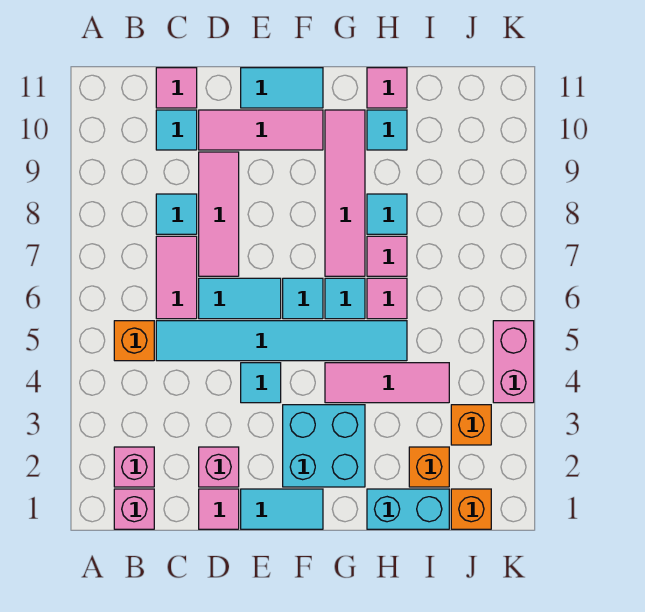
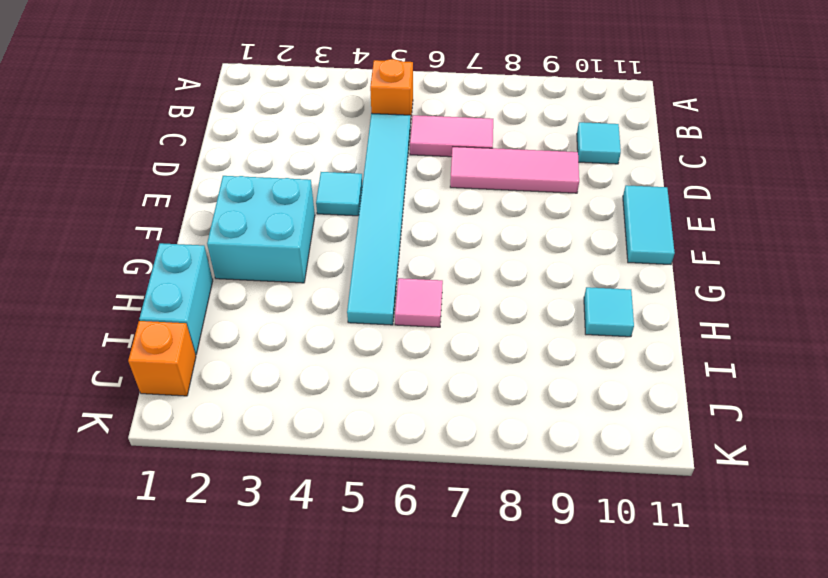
none -> pink 1x1 brick [114,489,154,529]
none -> pink 1x1 brick [114,447,154,487]
none -> cyan 1x1 tile [156,194,197,234]
none -> pink 1x1 tile [156,68,197,108]

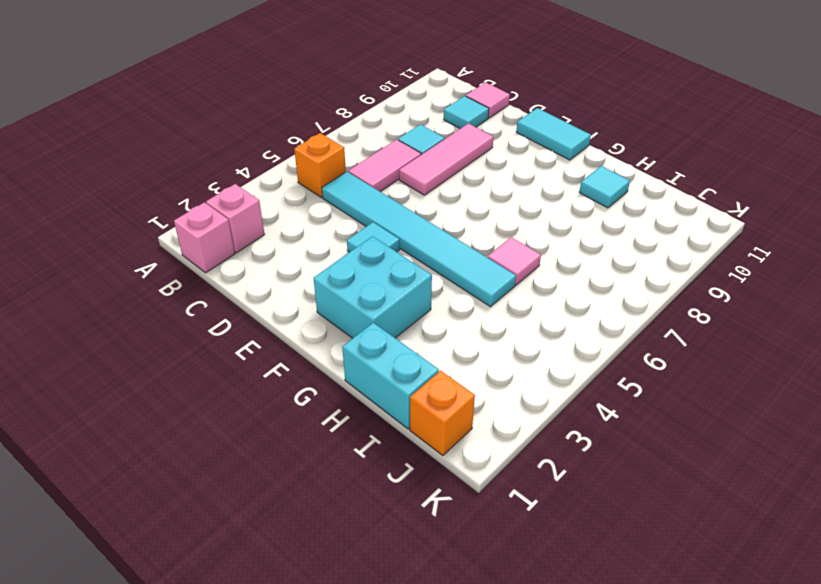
none -> pink 1x1 tile [199,489,239,529]
none -> pink 1x1 brick [199,447,239,487]
none -> cyan 1x2 tile [199,278,281,319]
none -> pink 1x3 tile [199,110,323,150]

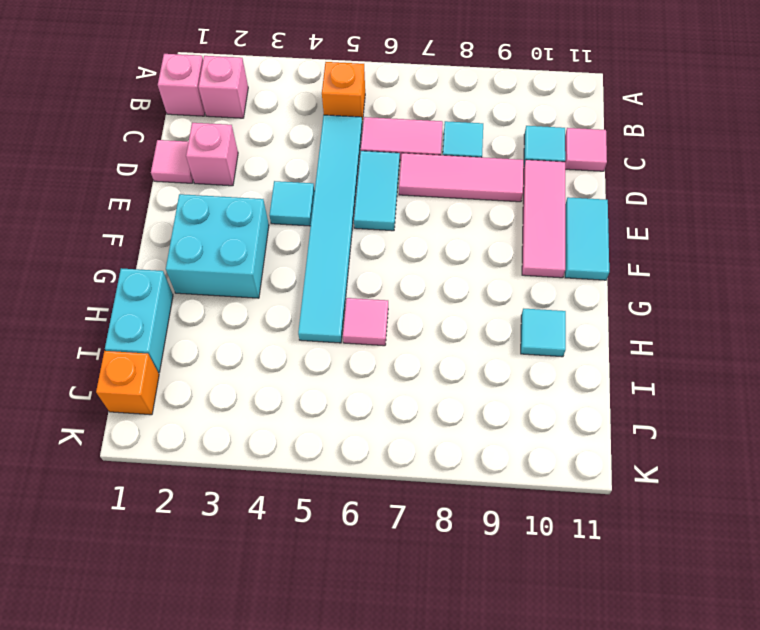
none -> cyan 1x2 tile [241,489,323,529]
none -> cyan 1x1 tile [283,278,323,319]
none -> pink 1x3 tile [325,363,449,403]
none -> cyan 1x1 tile [325,278,365,319]

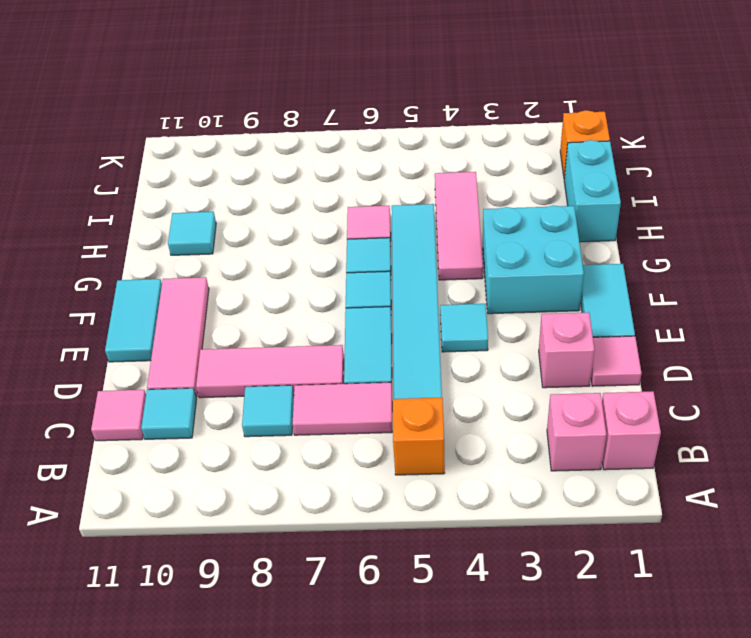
none -> pink 1x4 tile [325,110,365,276]
none -> pink 1x1 tile [367,236,407,276]
none -> cyan 1x1 tile [367,194,407,234]
none -> pink 1x1 tile [367,68,407,108]

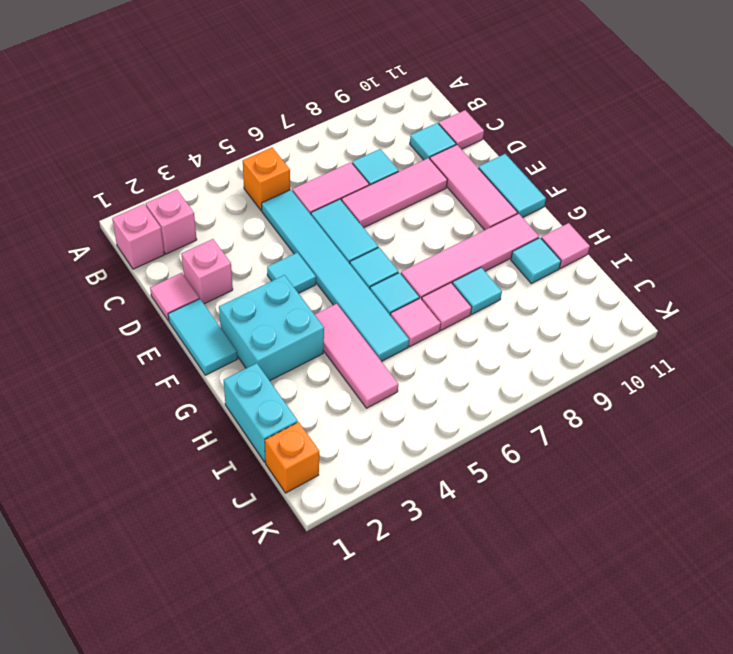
none -> orange 1x1 brick [409,447,449,487]
none -> orange 1x1 brick [451,405,491,445]
none -> pink 1x2 brick [493,321,534,403]

